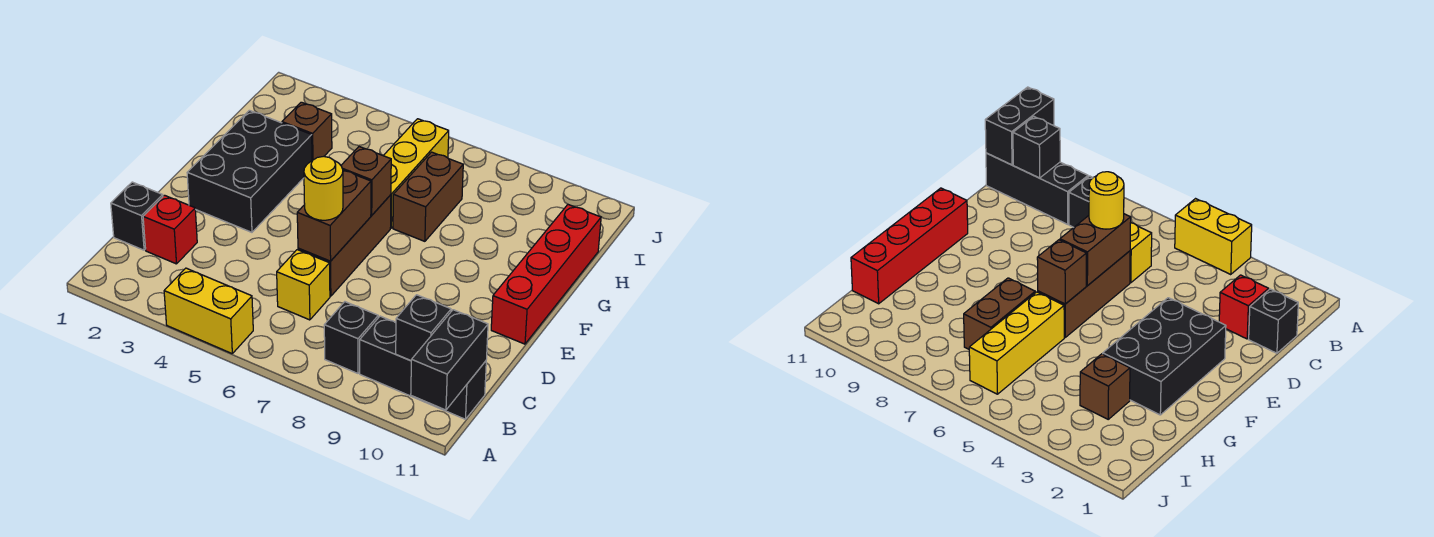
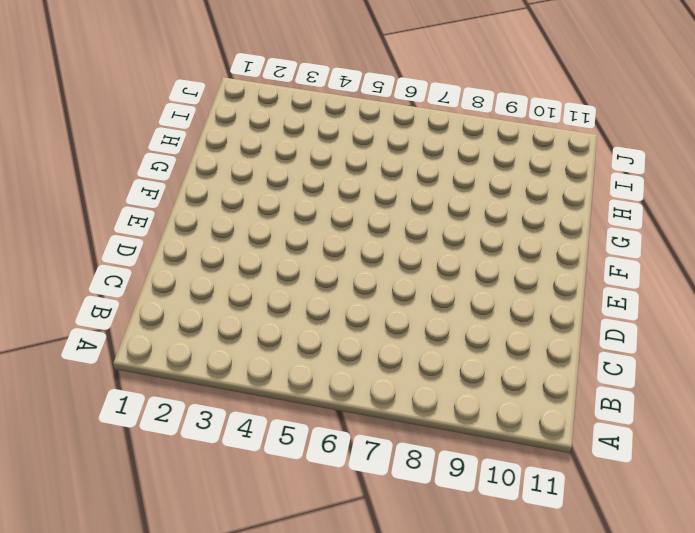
none -> yellow 1x2 brick [164,268,253,353]
none -> black 1x1 brick [324,302,378,373]
none -> black 1x3 brick [360,316,486,419]

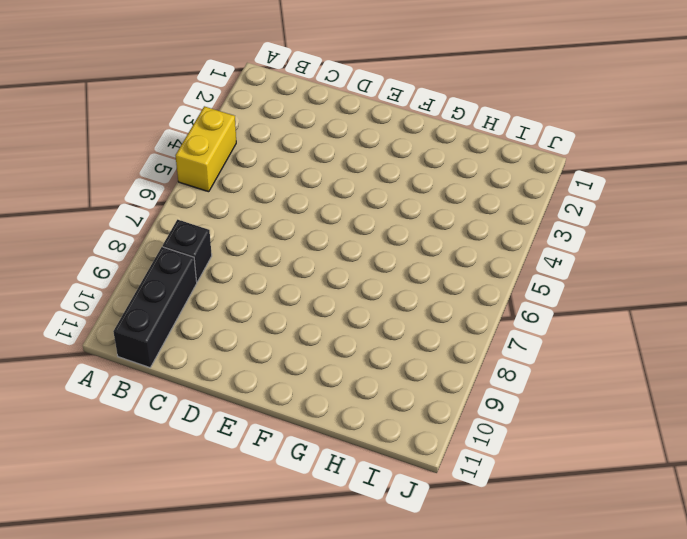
none -> black 1x1 brick [111,182,163,250]
none -> red 1x1 brick [143,195,197,264]
none -> yellow 1x1 brick [277,250,330,320]

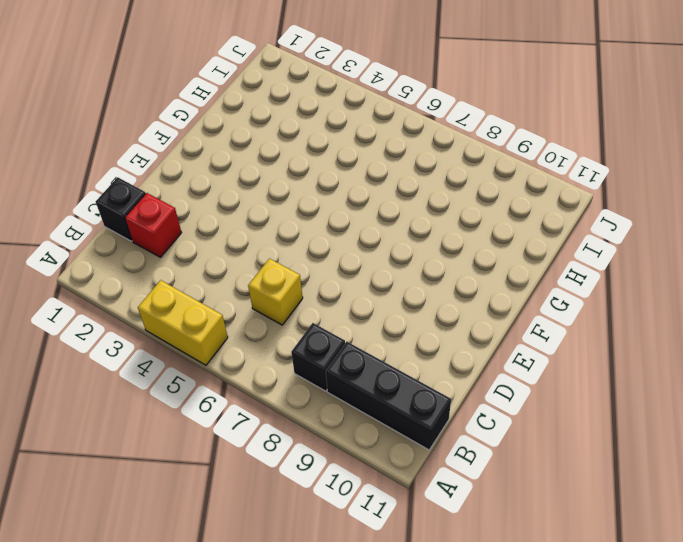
none -> brown 1x3 brick [298,195,391,296]
none -> black 2x3 brick [187,110,312,232]
none -> red 1x4 brick [491,205,601,344]

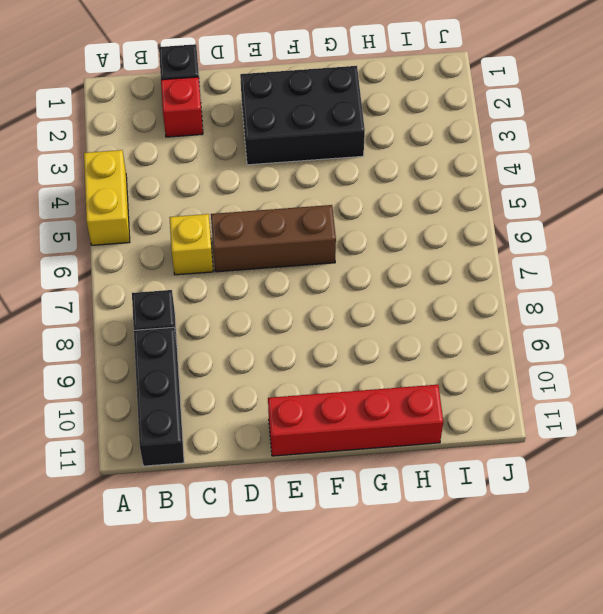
none -> yellow 1x3 brick [383,119,449,228]
none -> brown 1x2 brick [393,152,463,241]
none -> brown 1x1 brick [282,102,332,161]

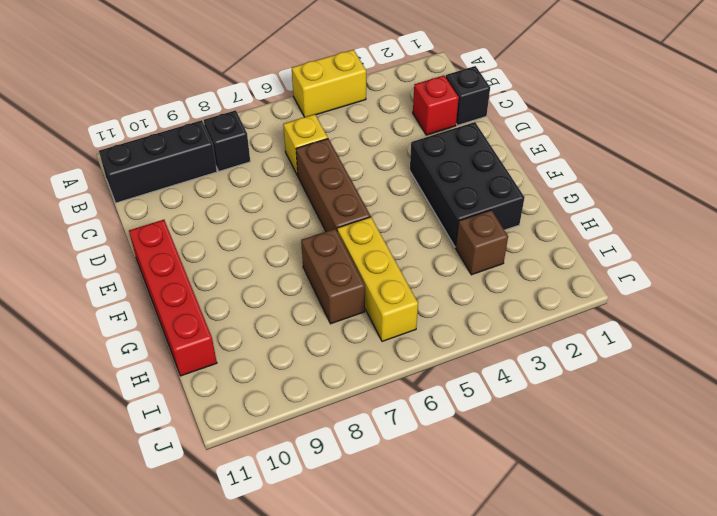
none -> black 1x2 brick [411,310,488,410]
none -> black 1x1 brick [396,295,451,361]
none -> brown 1x2 brick [297,170,371,261]

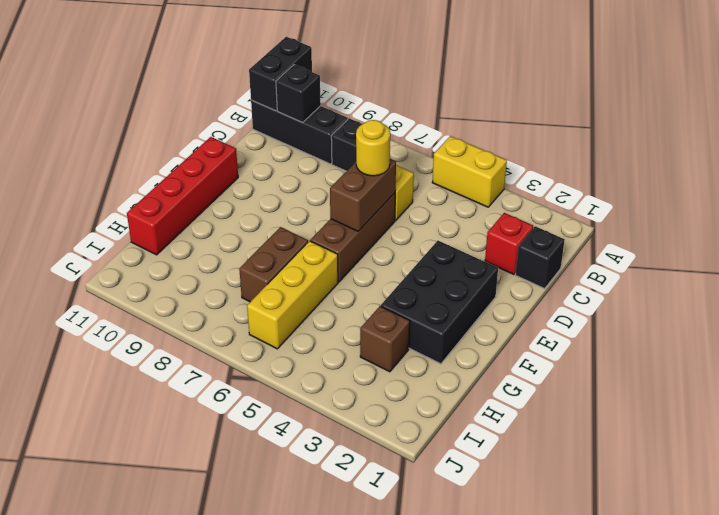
none -> brown 1x1 brick [341,147,391,215]

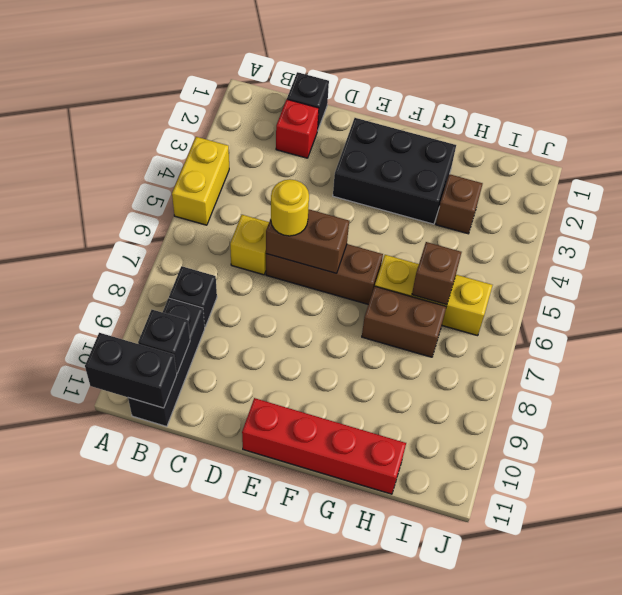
brown 1x1 brick [412,242,462,305] -> brown 1x1 brick moved to [341,147,391,215]

